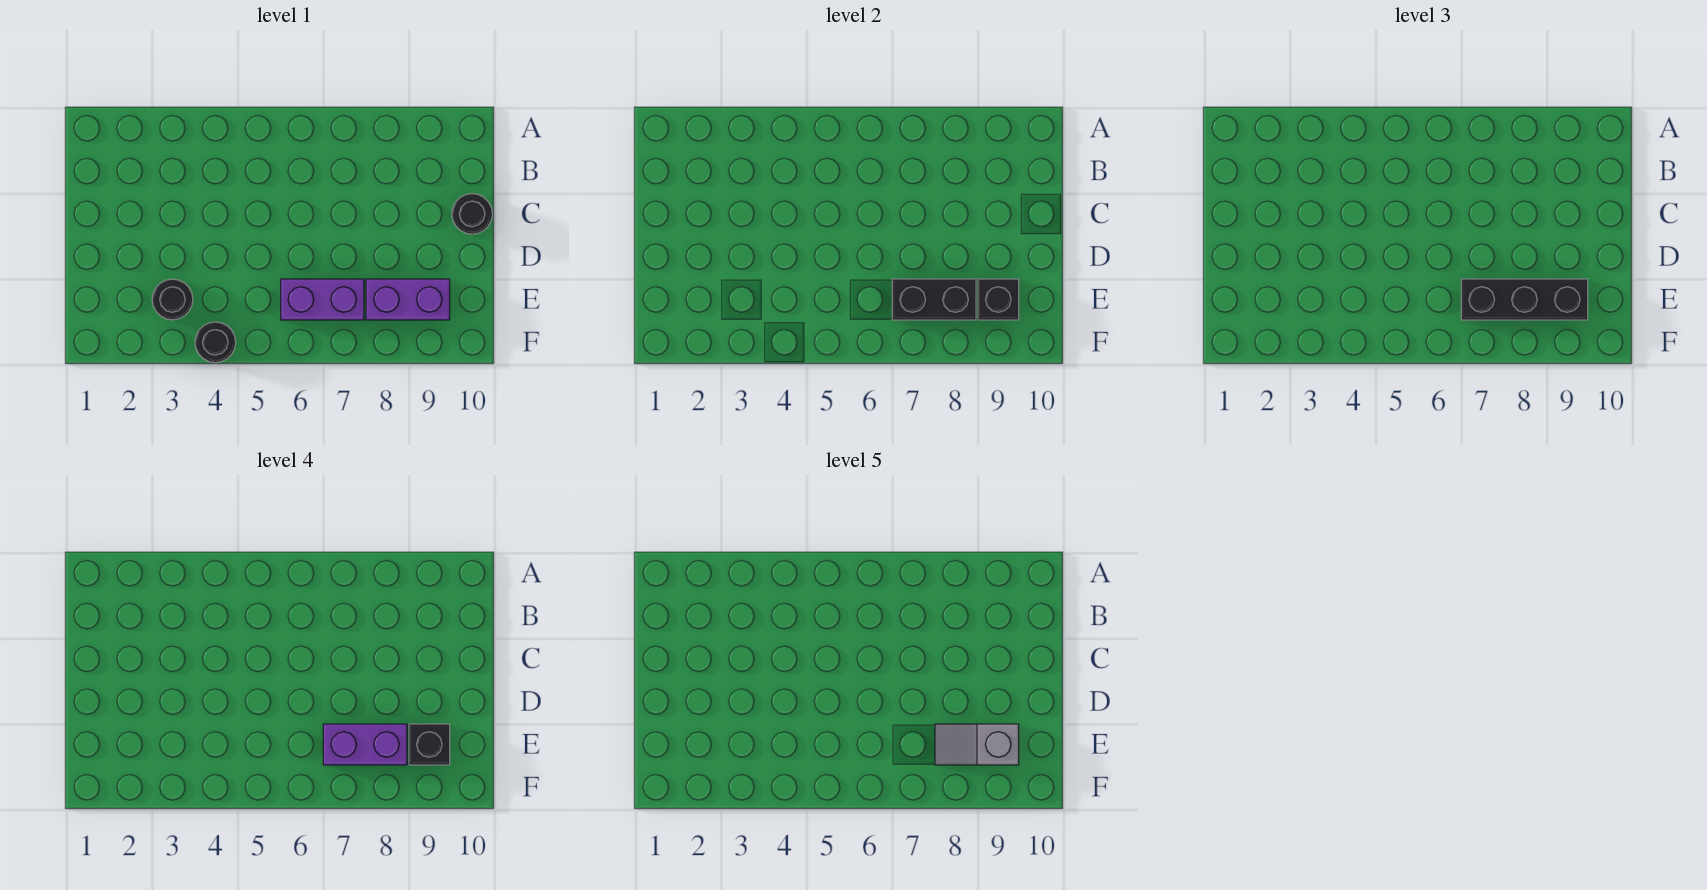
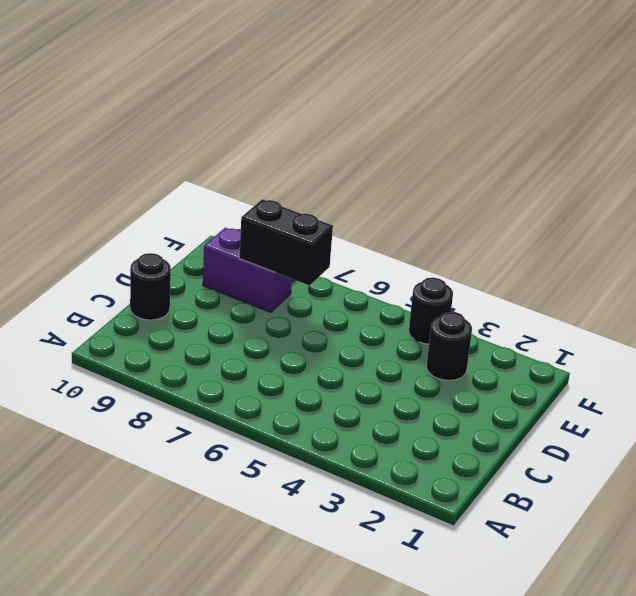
none -> purple 1x2 brick [281,279,364,320]
none -> black 1x1 brick [978,279,1019,320]

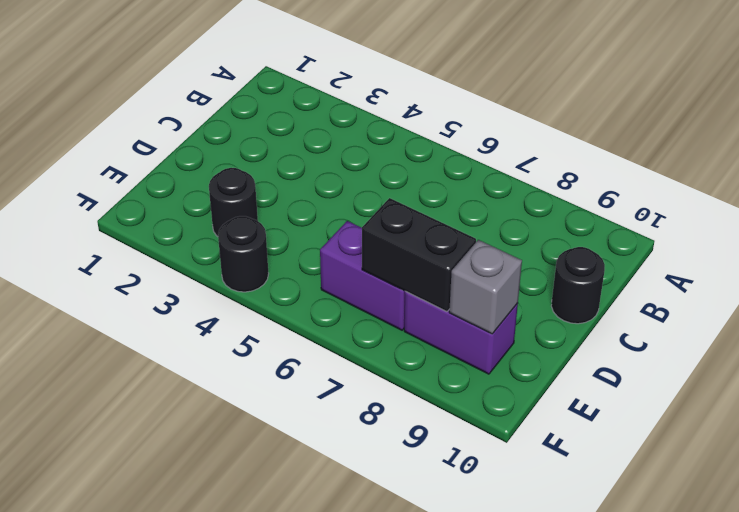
grey 1x1 brick [449,240,522,334] -> black 1x1 brick [978,279,1019,320]
none -> black 1x3 brick [1461,279,1588,320]
none -> purple 1x2 brick [323,724,407,765]

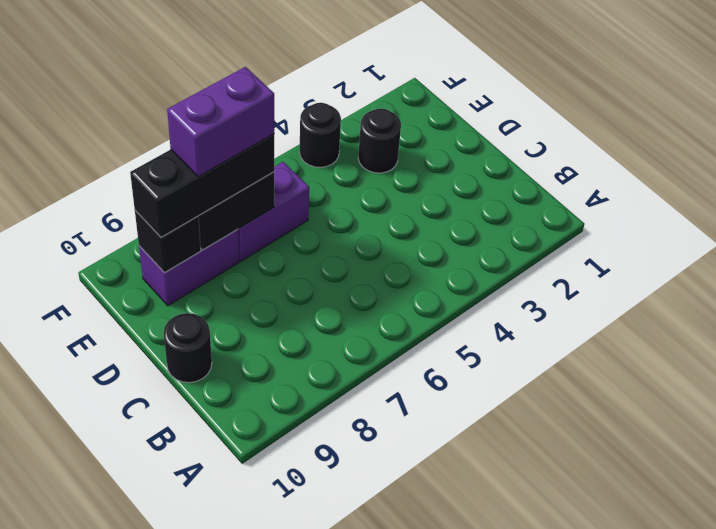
none -> black 1x1 brick [409,724,450,765]
none -> grey 1x2 slope [935,724,1019,765]

